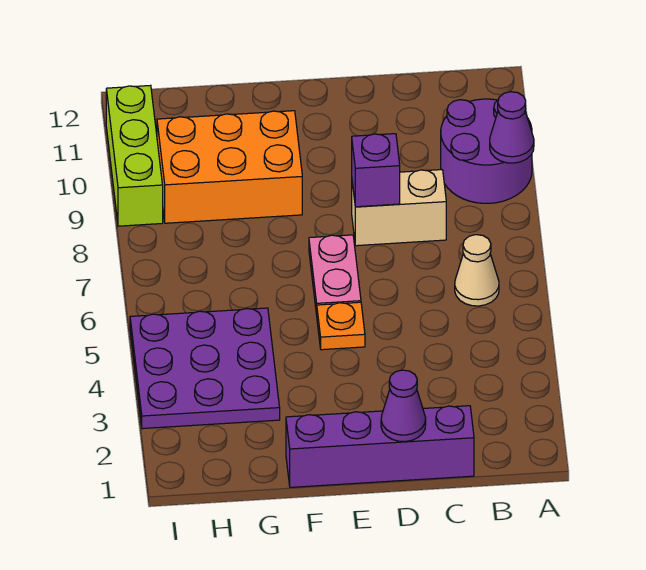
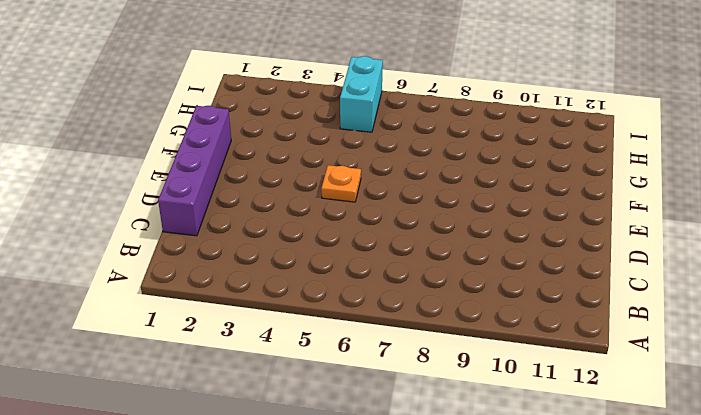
cyan 1x2 brick [340,56,383,132] -> purple 3x3 plate [130,308,280,429]
none -> purple 2x2 round brick [441,99,532,203]
none -> tan 1x1 cone [455,235,499,306]
none -> tan 1x2 brick [352,170,446,246]

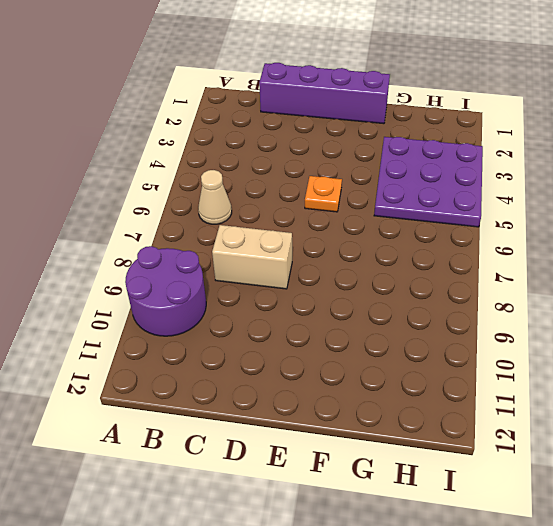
none -> pink 1x2 plate [309,235,361,315]
none -> orange 2x3 brick [157,111,302,223]
none -> lime 1x3 brick [106,85,163,226]

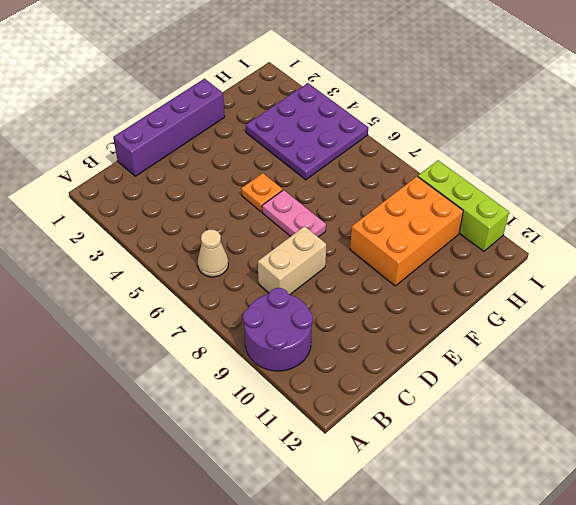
none -> purple 1x1 cone [490,92,534,163]
none -> purple 1x1 cone [381,370,426,442]
none -> purple 1x1 brick [352,134,400,207]

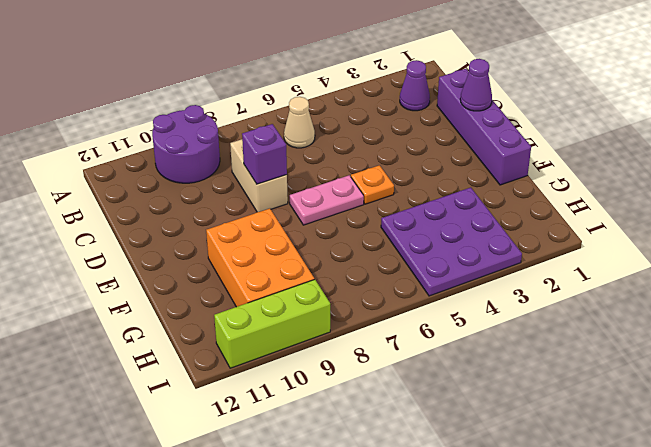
purple 1x1 cone [400,60,430,111] -> purple 1x1 cone moved to [490,92,534,163]

